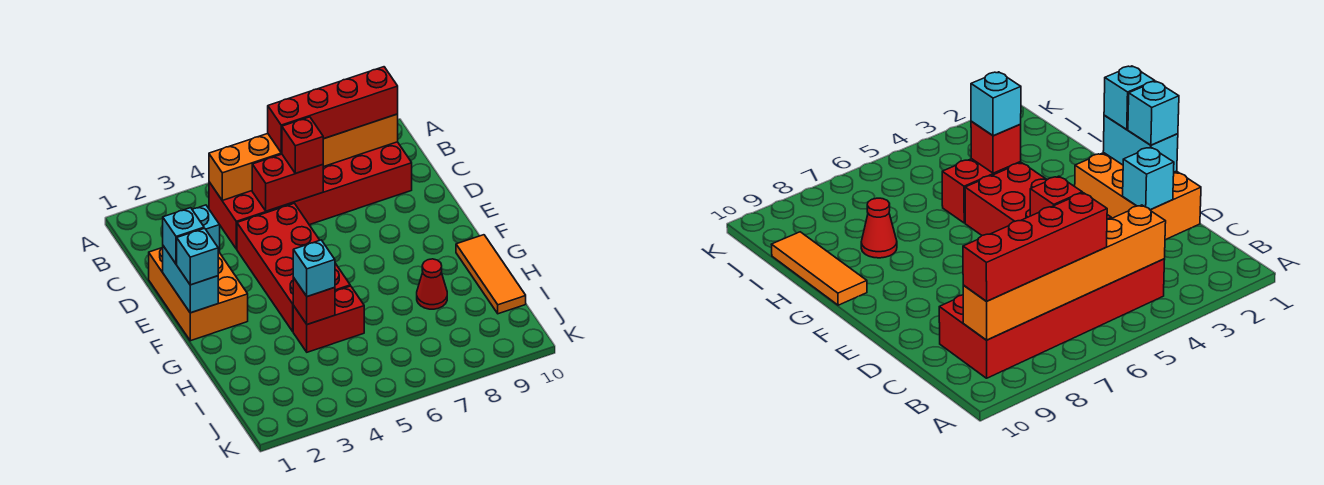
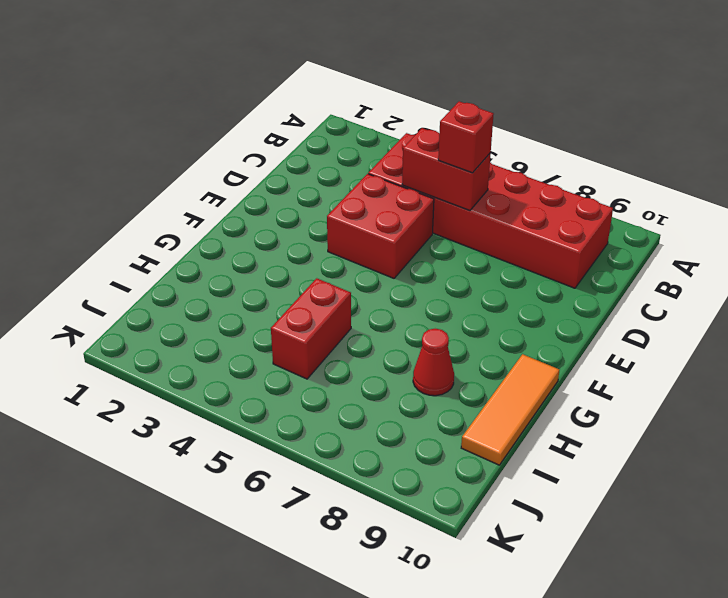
red 2x2 brick [327,174,434,278] -> red 2x4 brick [237,203,350,331]
red 1x2 brick [271,278,351,379] -> red 1x2 brick turned to [293,286,364,352]
none -> orange 2x3 brick [149,248,248,341]
none -> orange 1x6 brick [209,114,398,200]
none -> cyan 1x1 brick [193,205,220,253]

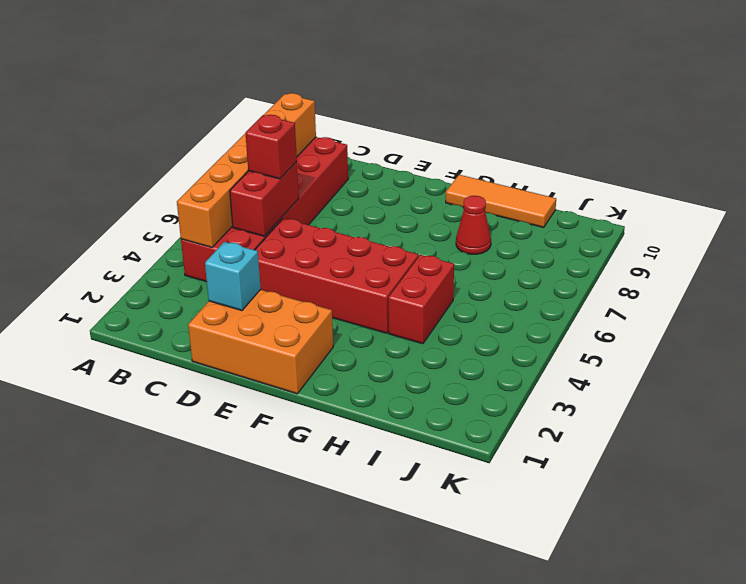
none -> cyan 1x2 brick [163,246,218,313]
none -> red 1x1 brick [293,278,335,324]
none -> red 1x4 brick [268,67,398,153]

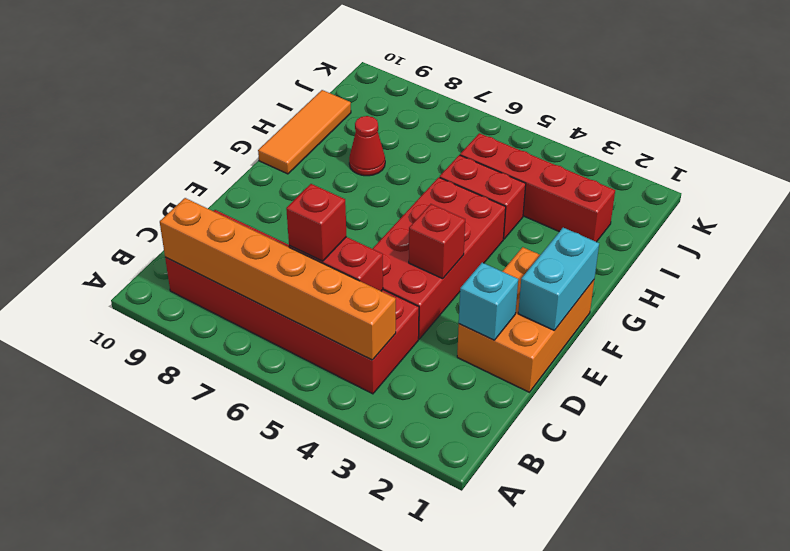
red 1x1 brick [409,204,465,279] -> red 1x1 brick moved to [293,278,335,324]
red 1x4 brick [460,133,615,242] -> red 1x4 brick moved to [268,67,398,153]
none -> cyan 1x1 brick [163,208,204,264]
none -> cyan 1x1 brick [177,228,218,285]
none -> cyan 1x1 brick [293,240,335,297]

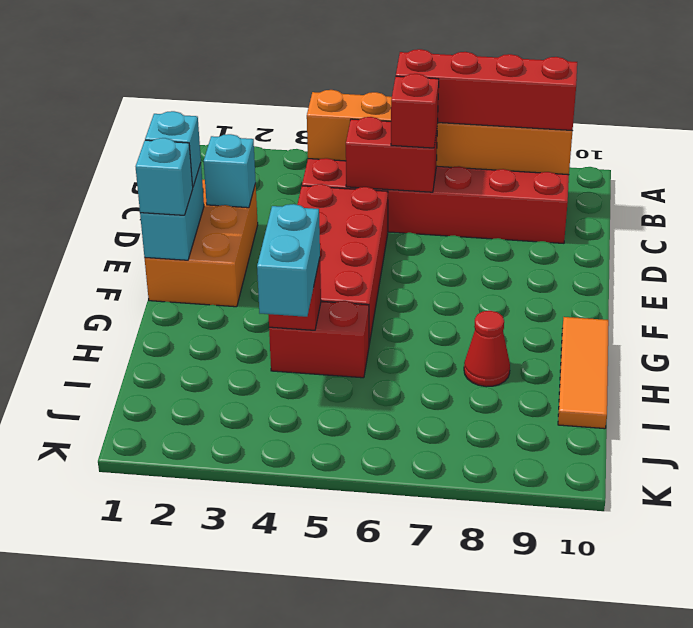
cyan 1x2 brick [257,204,320,317] -> cyan 1x1 brick [293,240,335,297]

